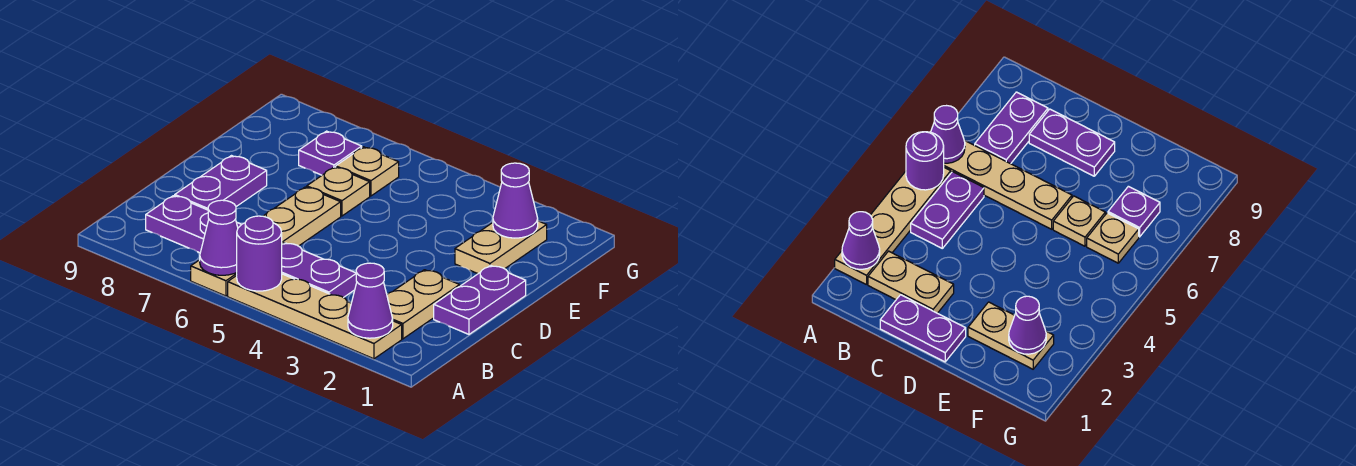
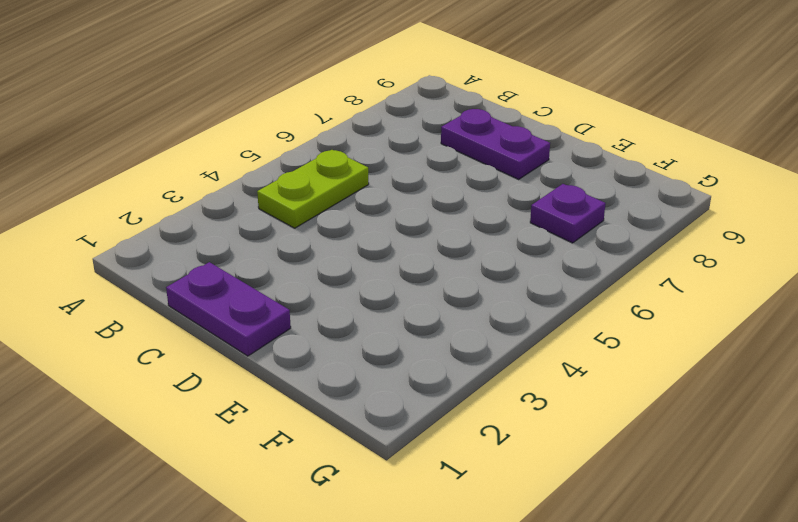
lime 1x2 plate [257,150,369,228] -> purple 1x2 plate [282,243,357,298]
none -> tan 1x4 plate [228,274,402,359]
none -> tan 1x4 plate [191,187,341,296]
none -> tan 1x2 plate [387,270,460,339]

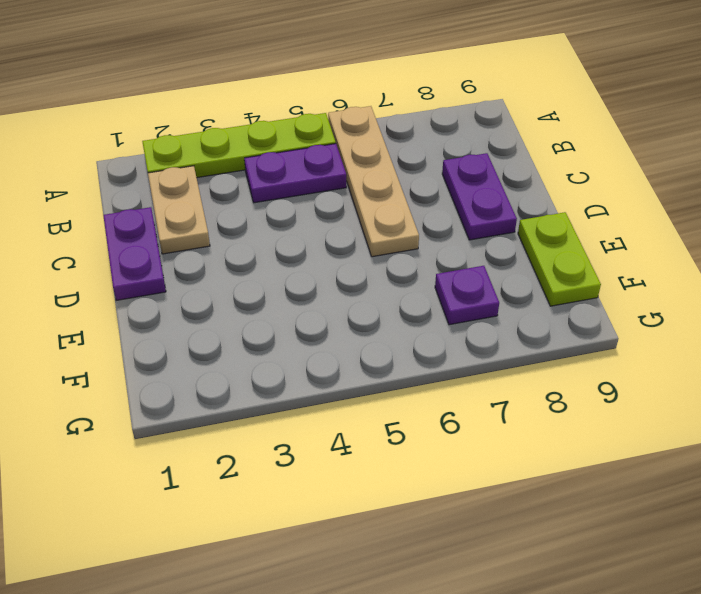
lime 1x4 plate [142,113,336,178] -> tan 1x4 plate [228,274,402,359]
lime 1x2 plate [518,212,601,306] -> none
none -> purple 1x2 plate [146,196,242,253]
none -> tan 1x2 plate [455,221,547,274]
none -> tan 1x1 plate [307,167,370,216]

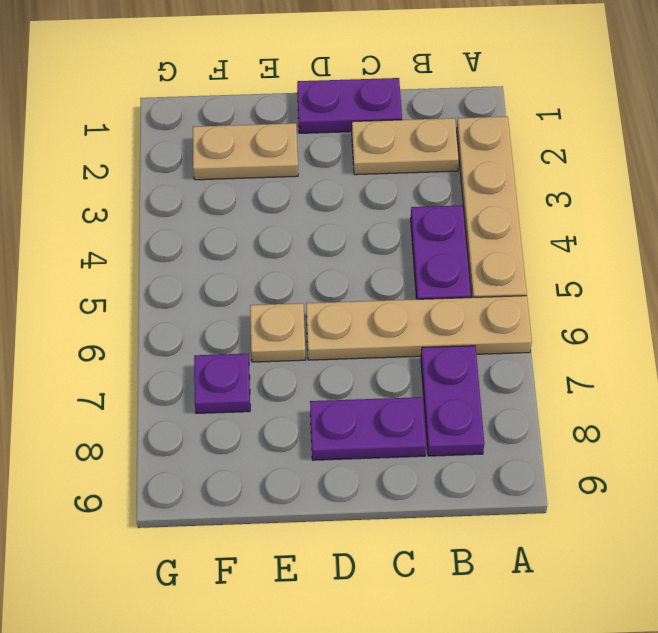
none -> tan 1x1 plate [336,147,399,196]
none -> purple 1x1 cone [348,263,393,338]
none -> purple 1x1 round brick [237,216,282,291]

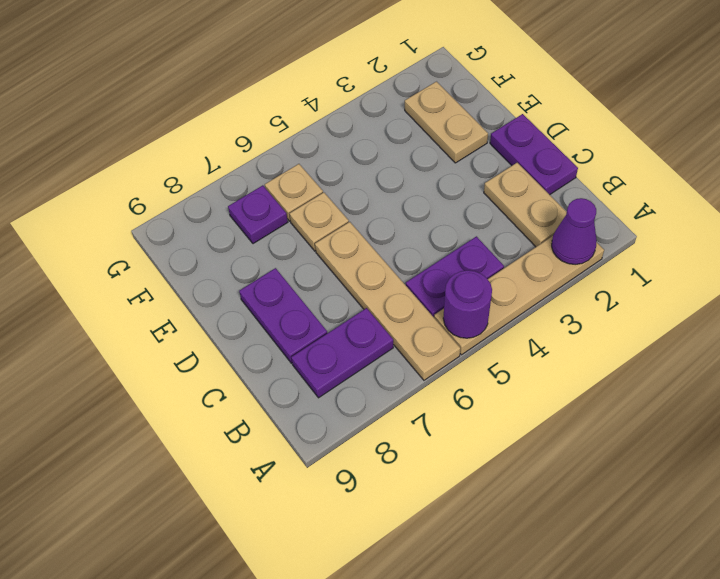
none -> purple 1x1 cone [200,200,238,275]
none -> purple 1x1 cone [493,163,538,238]

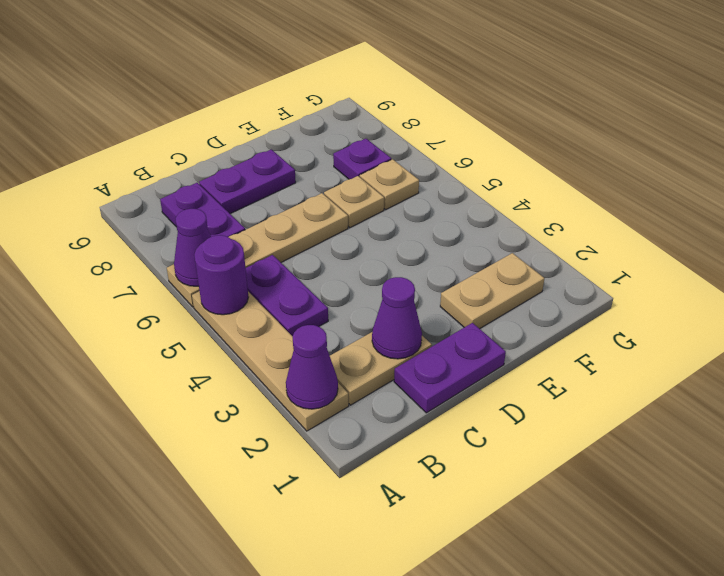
purple 1x1 cone [372,277,422,359] -> purple 1x1 cone moved to [493,163,538,238]

